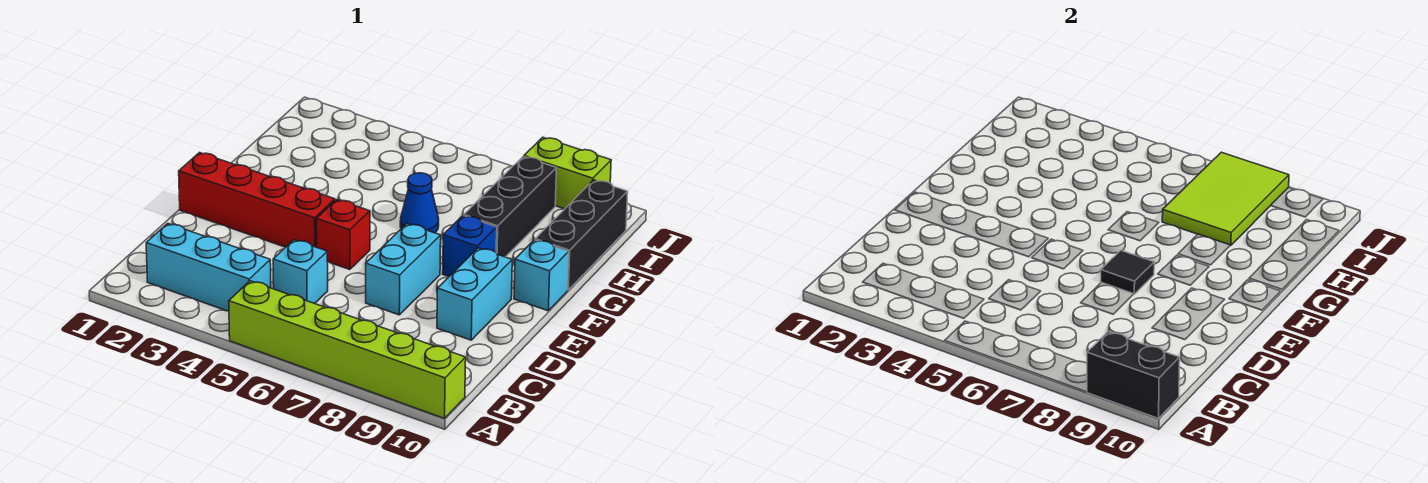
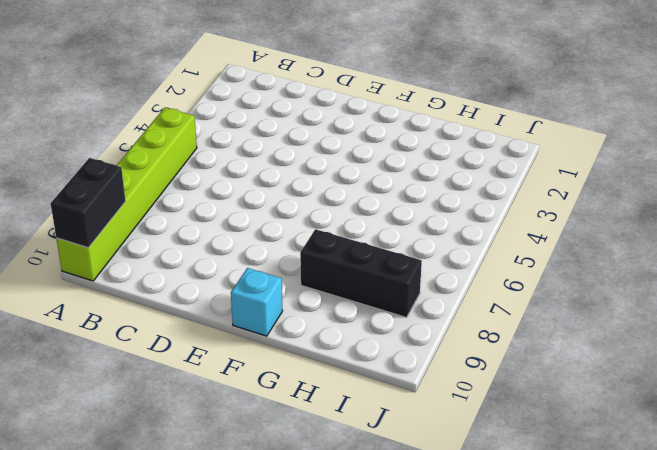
none -> cyan 1x3 brick [146,223,271,311]
none -> cyan 1x1 brick [273,240,328,304]
none -> cyan 1x2 brick [366,224,441,315]

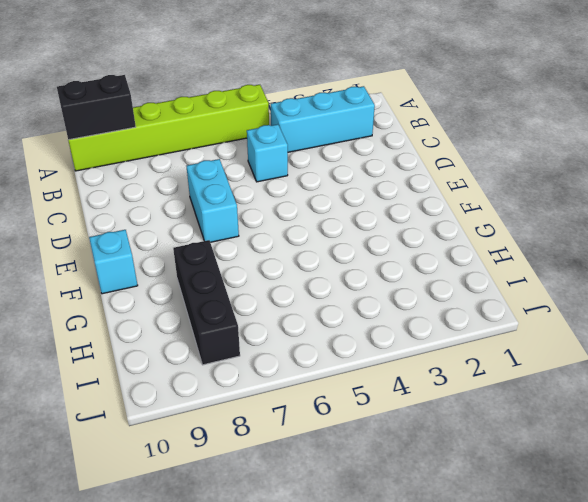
none -> cyan 1x2 brick [437,248,512,340]
none -> red 1x4 brick [179,153,335,247]
none -> red 1x1 brick [316,200,370,270]

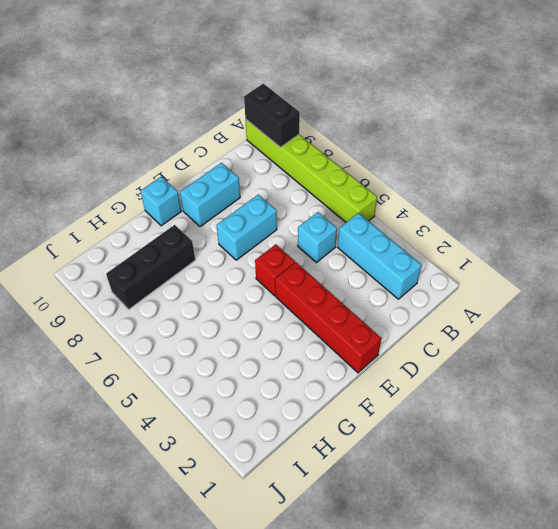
none -> blue 1x1 brick [443,216,497,276]
none -> blue 1x1 cone [400,173,439,233]
none -> black 1x3 brick [535,180,628,290]

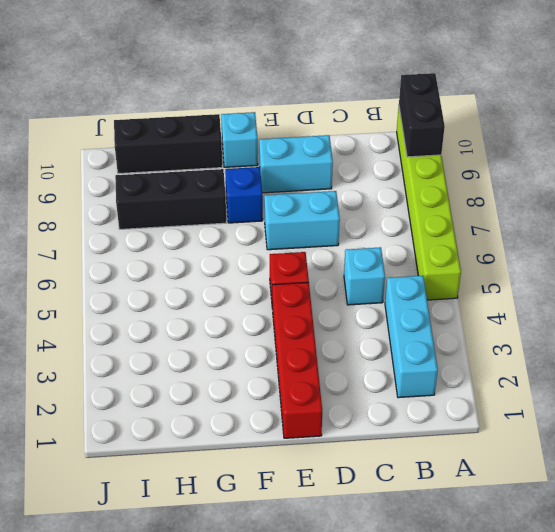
none -> blue 1x1 cone [400,173,439,233]
none -> lime 1x2 brick [524,137,611,209]
none -> black 1x1 tile [1101,250,1154,294]

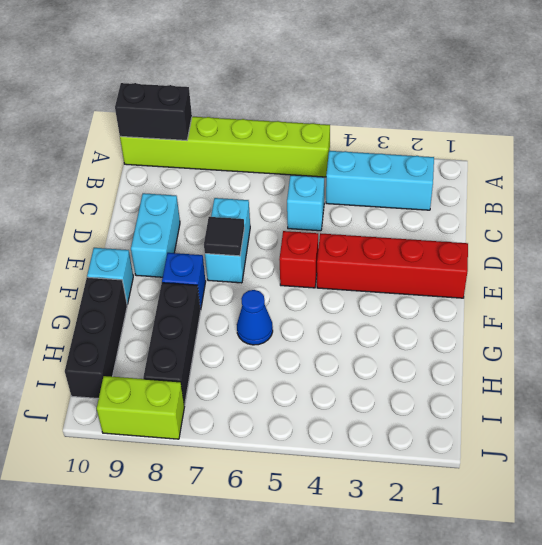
none -> lime 2x3 tile [1162,152,1289,245]

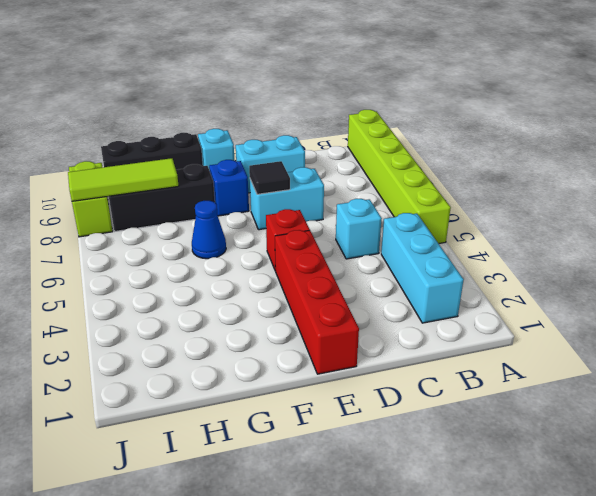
lime 1x3 tile [68,158,178,201] -> lime 2x3 tile [1162,152,1289,245]
none -> black 1x2 brick [1087,332,1180,418]

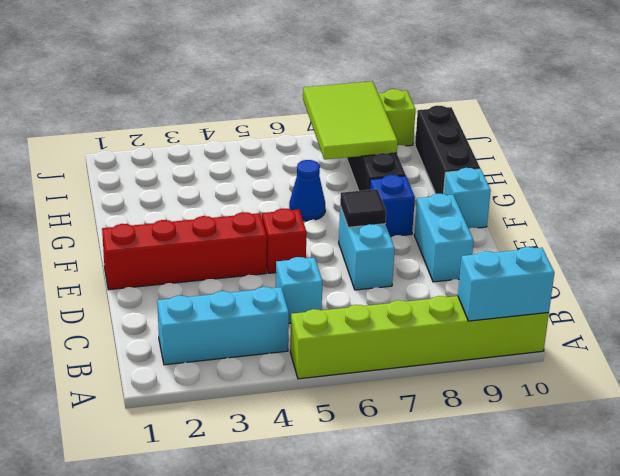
cyan 1x2 brick [458,247,554,321] -> black 1x2 brick [1087,332,1180,418]

